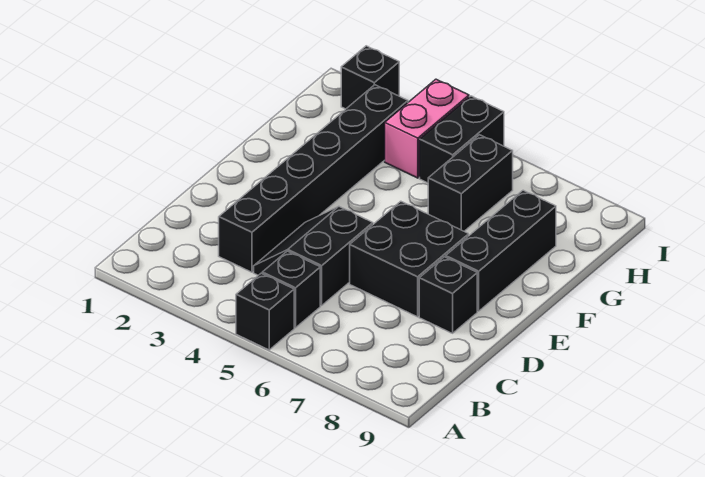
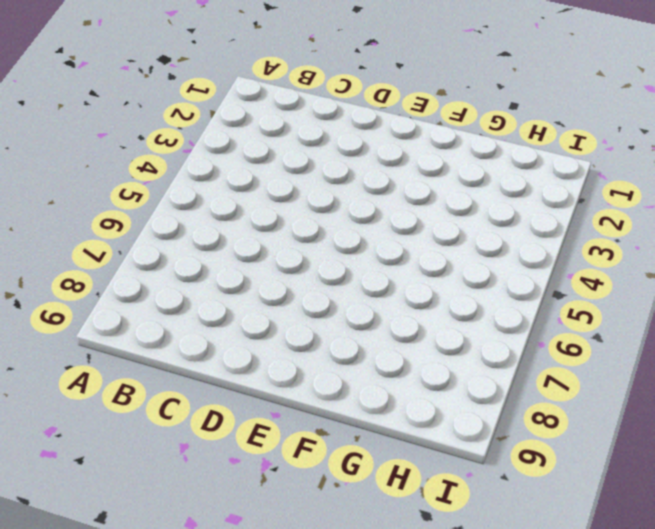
none -> black 1x1 brick [236,273,294,350]
none -> black 1x1 brick [262,251,320,328]

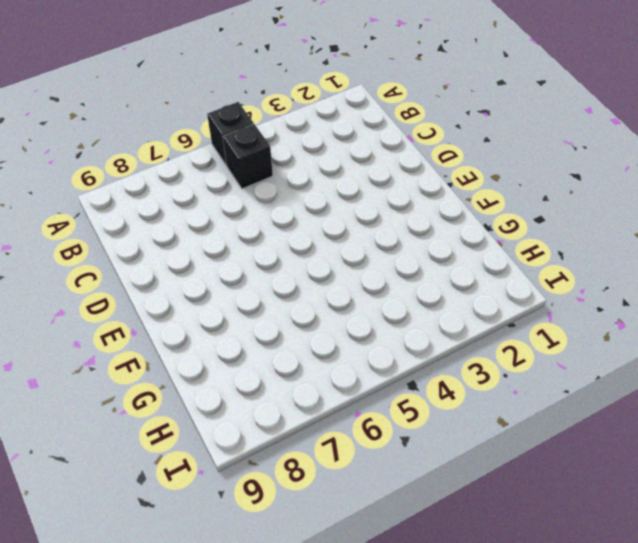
none -> black 1x6 brick [219,85,408,272]
none -> black 2x2 slope [254,207,373,306]

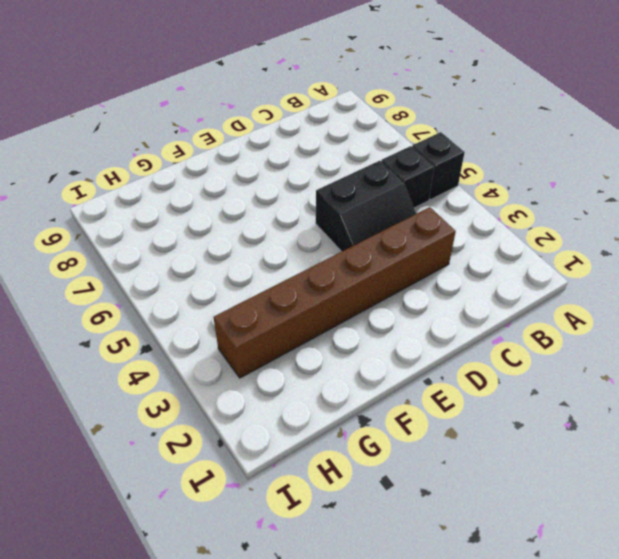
brown 1x6 brick [213,207,456,378] -> black 1x6 brick [219,85,408,272]
none -> black 2x2 brick [350,201,469,317]
none -> black 1x1 brick [419,257,477,333]

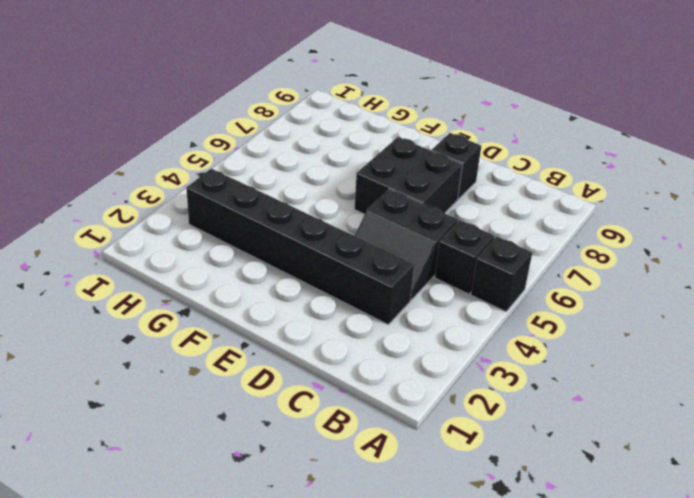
none -> black 1x3 brick [446,190,556,311]
none -> black 1x2 brick [428,135,513,231]

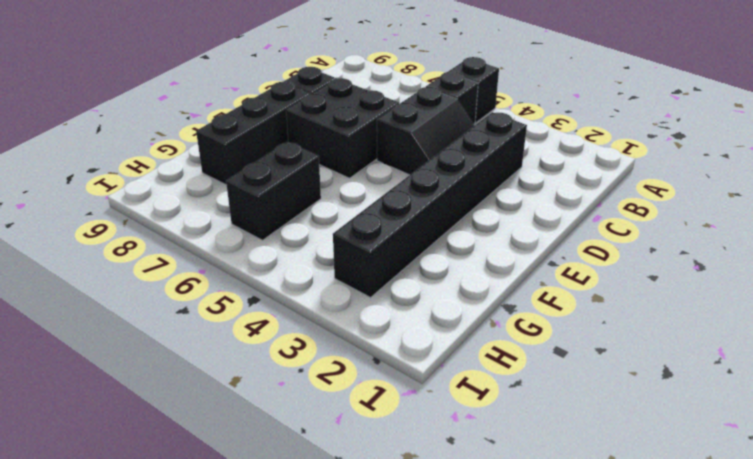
none -> pink 1x2 brick [385,79,469,178]
none -> black 1x2 brick [420,96,504,183]

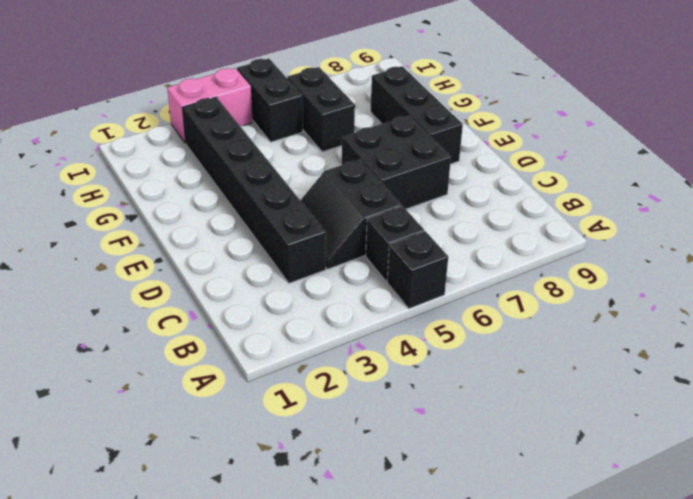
pink 1x2 brick [167,68,253,143] -> pink 1x2 brick turned to [385,79,469,178]
none -> black 1x1 brick [419,257,477,333]
none -> black 1x1 brick [341,46,399,109]

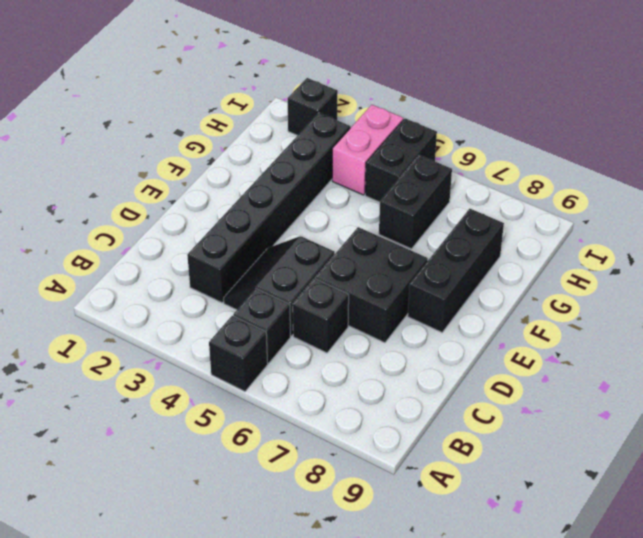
black 1x1 brick [293,279,349,353] -> black 1x1 brick moved to [419,257,477,333]

